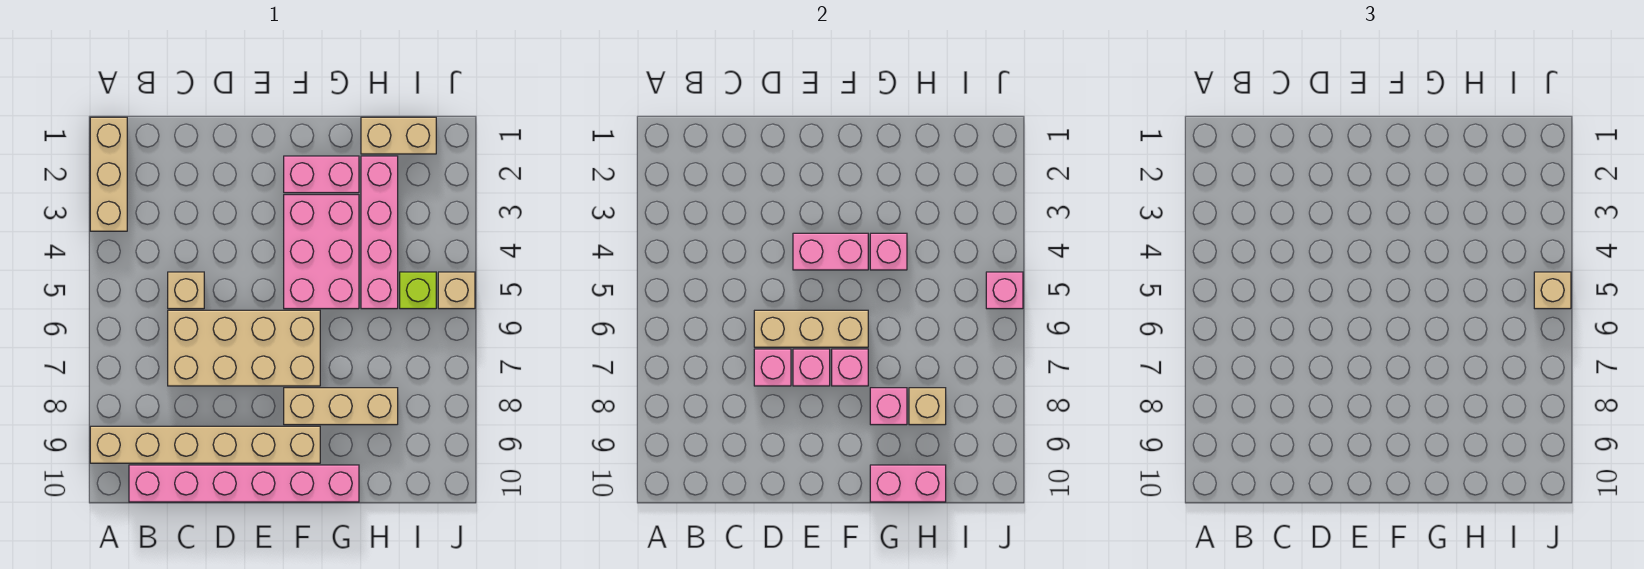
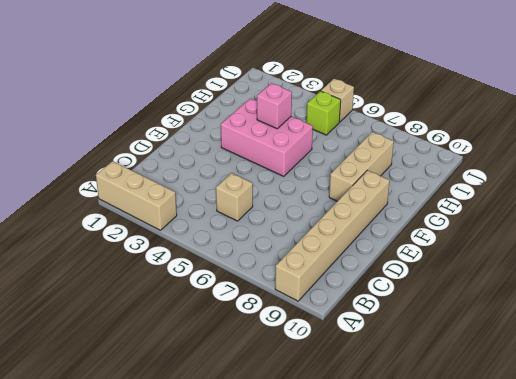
none -> pink 1x6 brick [129,465,359,502]
none -> tan 2x4 brick [168,310,320,386]
none -> pink 1x2 brick [284,156,359,193]

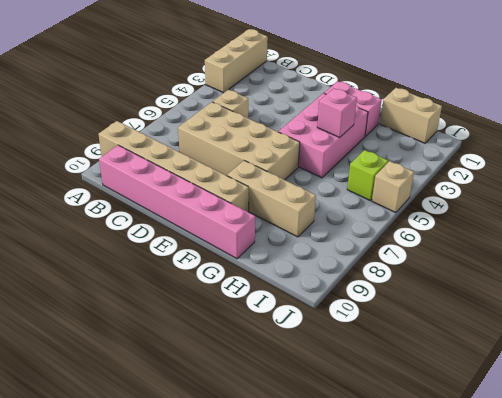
none -> pink 1x4 brick [361,156,398,309]
none -> tan 1x3 brick [754,310,868,347]
none -> pink 1x1 brick [754,349,791,386]

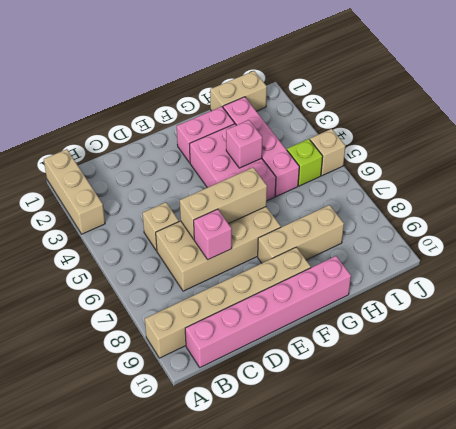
none -> pink 1x2 brick [793,233,868,270]
none -> pink 1x1 brick [793,349,830,386]
none -> pink 1x1 brick [832,349,868,386]

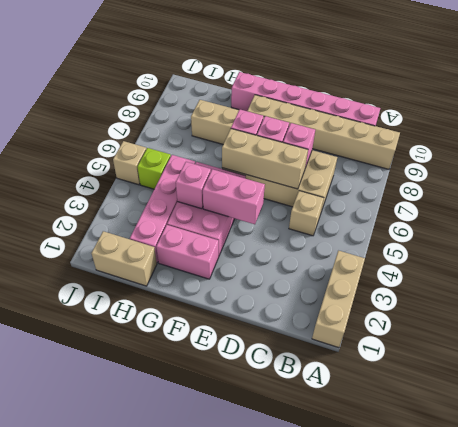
none -> pink 1x1 brick [870,388,907,425]
none -> pink 1x2 brick [870,465,946,502]
none -> tan 1x1 brick [909,388,946,425]

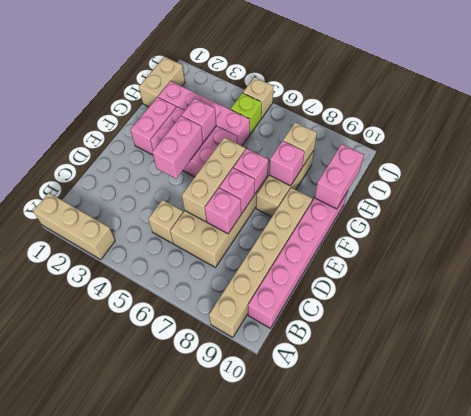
none -> pink 1x1 brick [986,272,1023,309]
none -> tan 1x1 brick [1534,272,1571,309]

